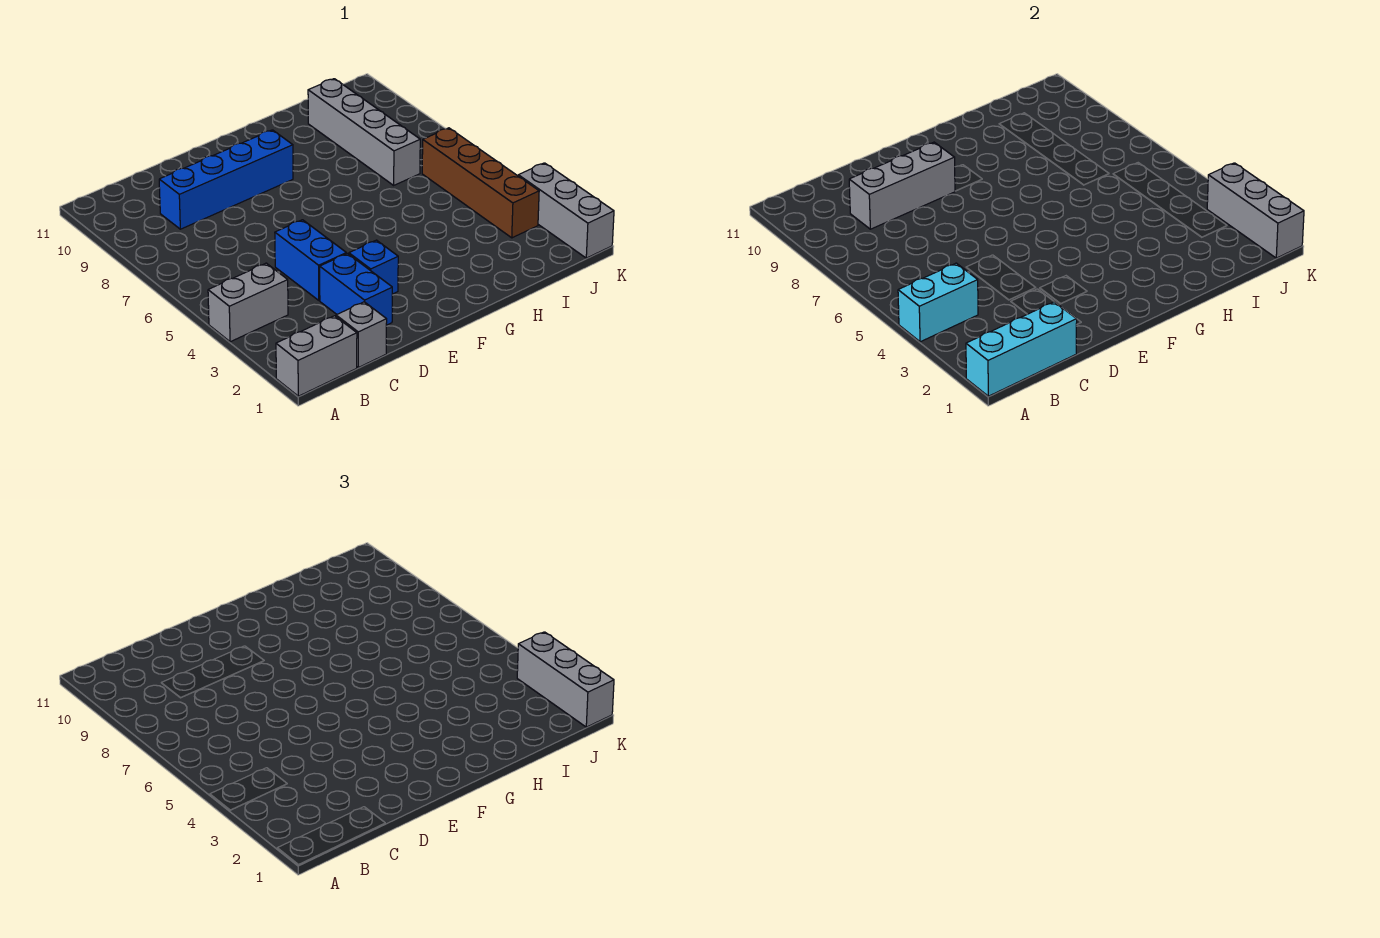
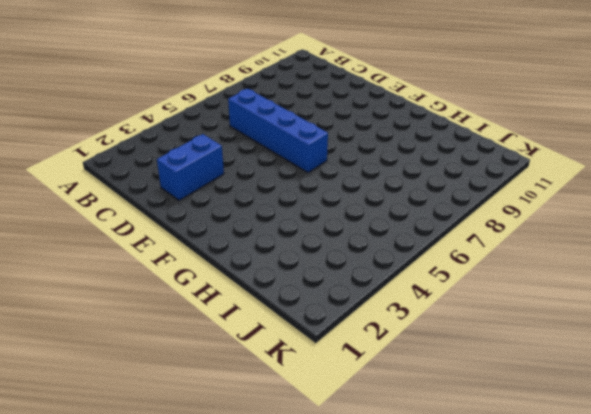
blue 1x4 brick [228,89,328,173] -> blue 1x4 brick moved to [159,130,293,229]
none -> grey 1x2 brick [276,316,357,396]
none -> grey 1x2 brick [208,263,288,342]
none -> grey 1x1 brick [336,302,387,367]

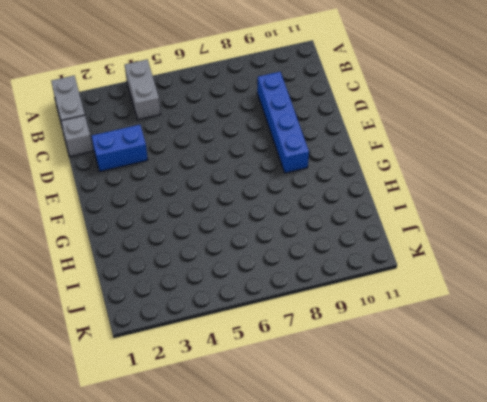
none -> blue 1x2 brick [275,220,346,300]
none -> blue 1x1 brick [349,240,398,294]
none -> grey 1x4 brick [308,79,420,185]

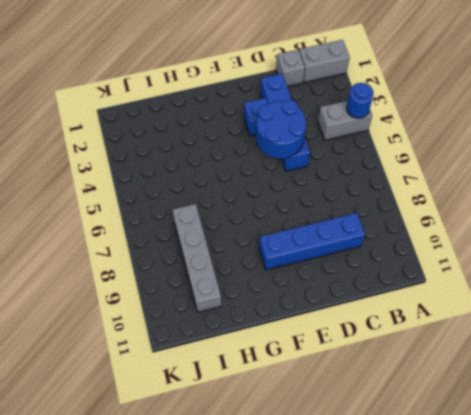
blue 1x1 round brick [346,83,374,118] -> cyan 1x2 brick [898,263,978,342]
blue 2x2 round brick [256,100,306,158] -> none
none -> brown 1x4 brick [422,128,539,238]
none -> grey 1x3 brick [518,163,614,258]
none -> cyan 1x3 brick [966,302,1077,396]

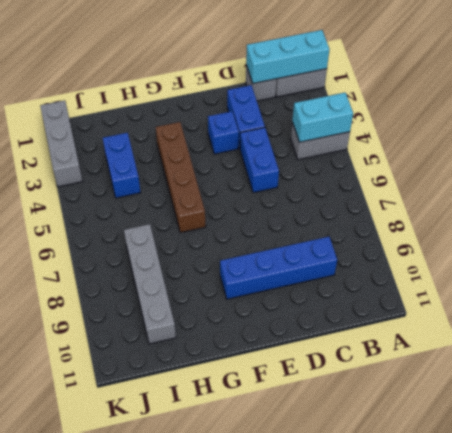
brown 1x4 brick [156,122,206,233] -> brown 1x4 brick moved to [422,128,539,238]
blue 1x2 brick [103,133,141,198] -> none
none -> grey 1x3 brick [849,142,955,229]
none -> grey 1x3 brick [1207,163,1304,258]
none -> grey 1x3 brick [517,632,614,727]

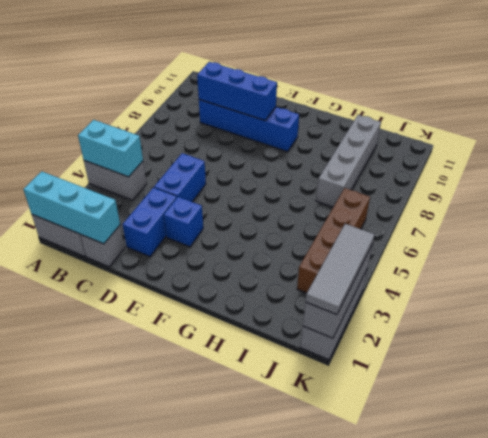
blue 1x3 brick [197,62,277,121] -> grey 1x3 brick [849,142,955,229]
grey 1x3 tile [306,224,375,315] -> grey 1x3 brick [517,632,614,727]

